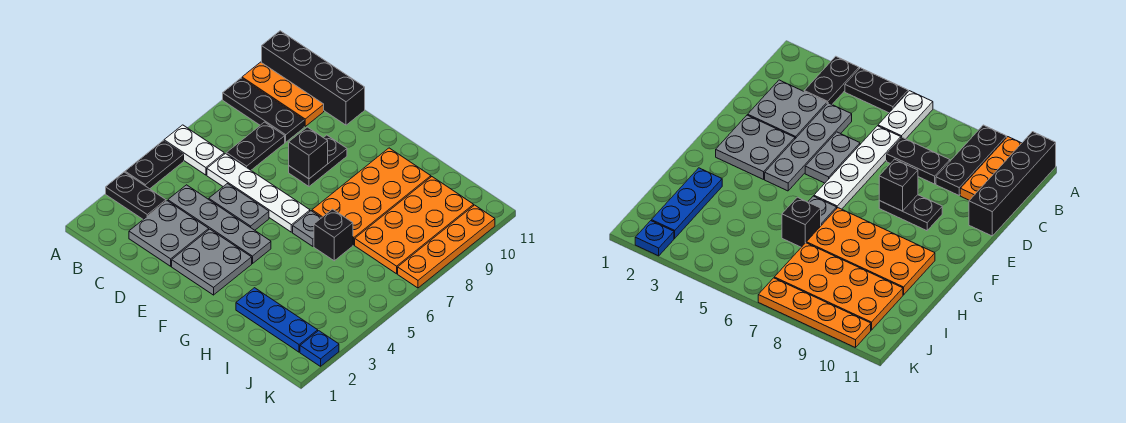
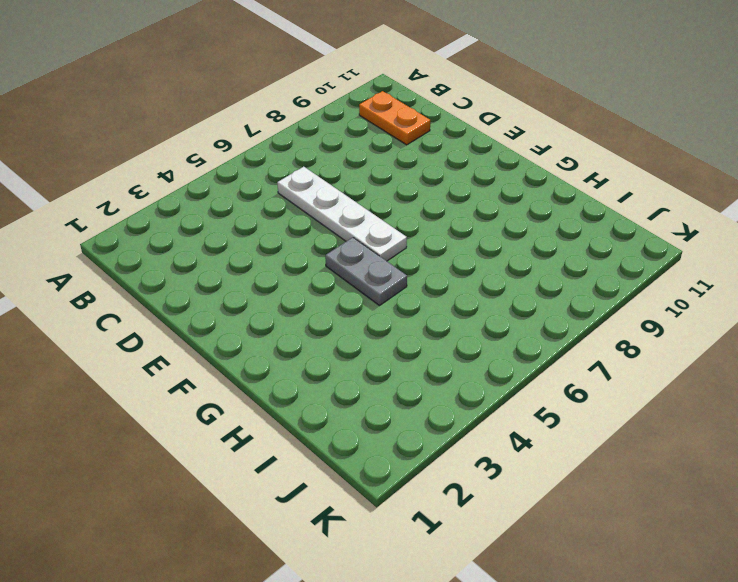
orange 1x2 plate [359,91,430,145] -> orange 1x3 plate [242,62,324,126]
grey 1x2 plate [325,237,407,306] -> grey 1x2 plate moved to [209,184,269,230]
none -> black 1x2 plate [106,172,166,219]
none -> black 1x2 plate [125,141,184,189]
none -> white 1x2 plate [164,125,224,175]

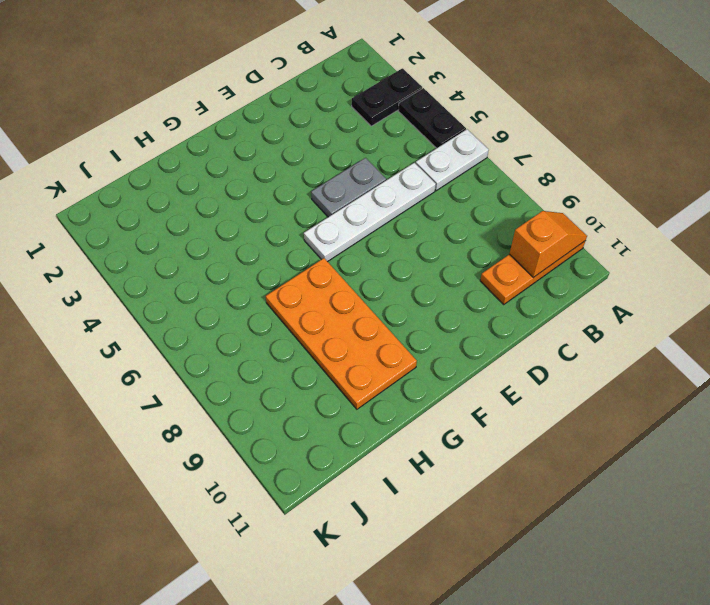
orange 1x2 slope [510,211,587,278] -> none
none -> black 1x3 plate [223,78,304,142]
none -> black 1x4 brick [262,31,365,125]
none -> grey 2x2 plate [129,201,209,266]

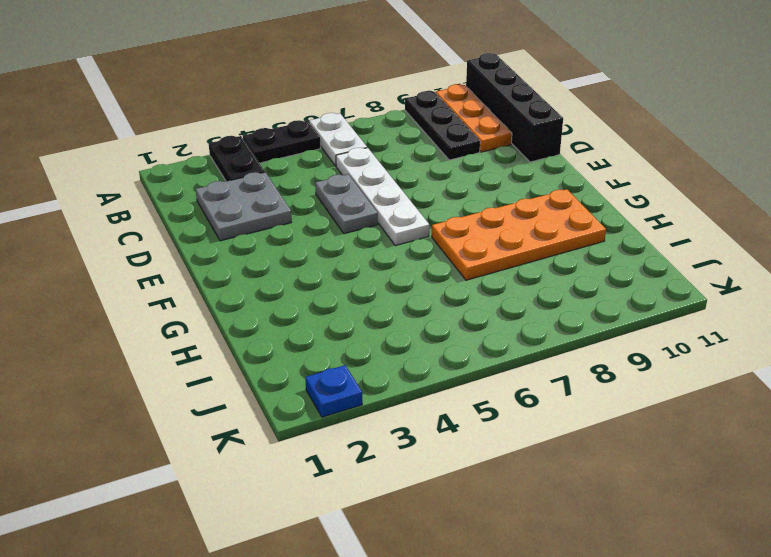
none -> grey 1x4 plate [168,185,271,264]
none -> black 1x2 plate [226,122,285,170]
none -> grey 2x2 plate [172,229,252,295]

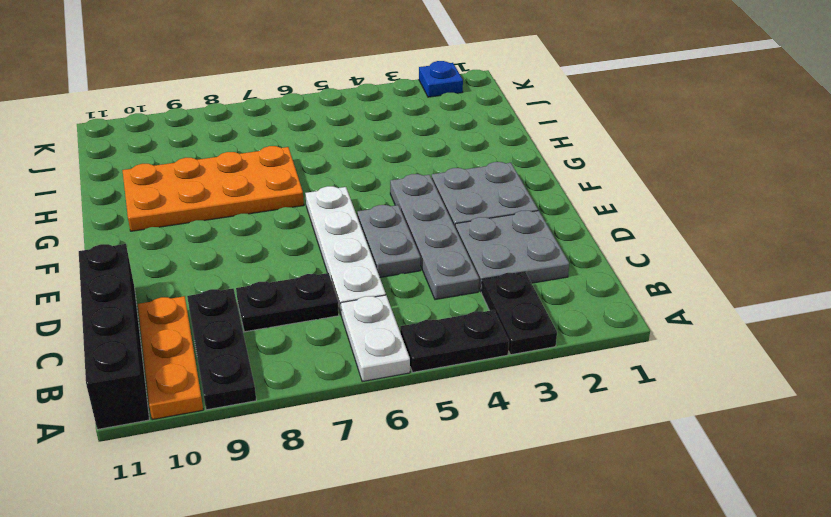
none -> black 1x2 plate [289,135,347,186]
none -> grey 1x1 plate [293,211,321,246]
none -> blue 1x3 plate [236,288,318,352]

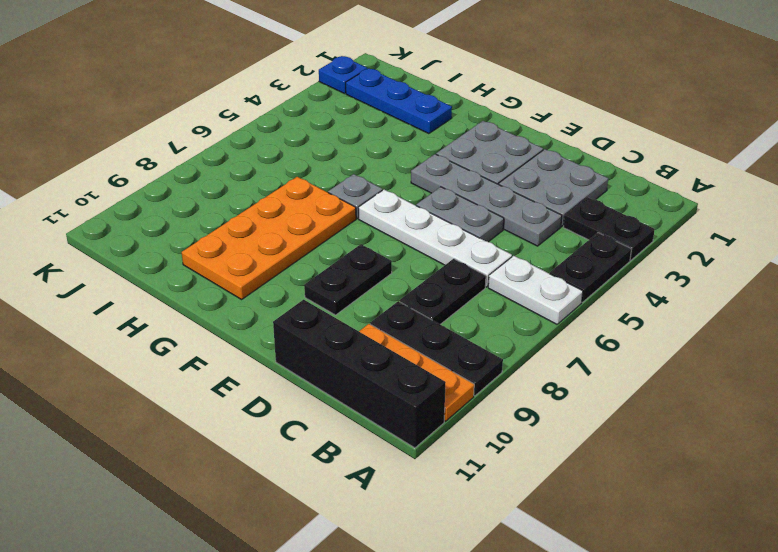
none -> black 1x1 brick [314,209,353,261]
none -> orange 2x4 plate [355,177,474,274]
none -> orange 1x4 plate [398,205,495,288]

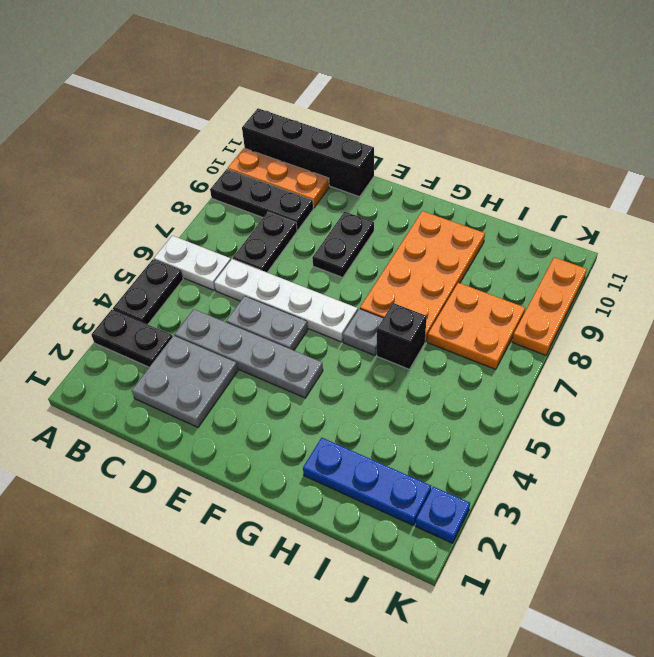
orange 2x2 plate [427,283,525,369] -> orange 2x4 plate [355,177,474,274]
orange 1x3 plate [512,257,587,355] -> orange 1x4 plate [398,205,495,288]
none -> grey 2x2 plate [172,229,252,295]
none -> black 1x1 brick [289,127,328,179]

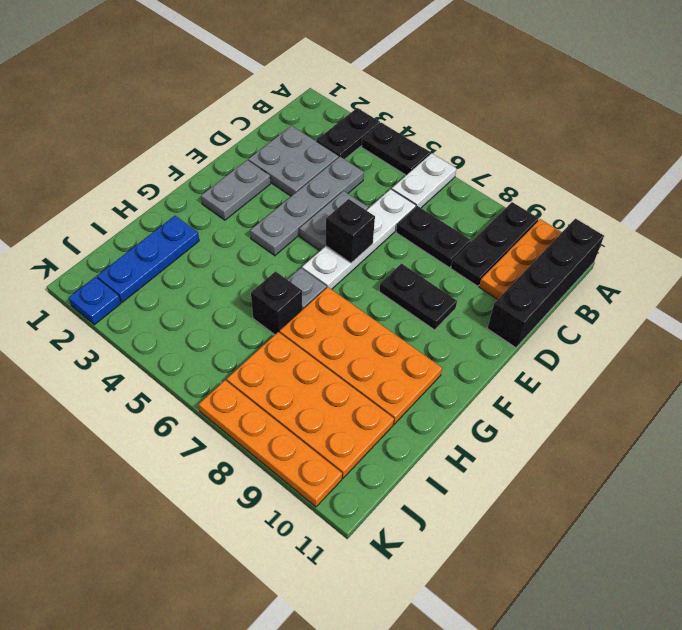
grey 1x2 plate [201,160,270,220] -> grey 2x2 plate [172,229,252,295]
black 1x1 brick [326,199,375,263] -> black 1x1 brick moved to [289,127,328,179]

